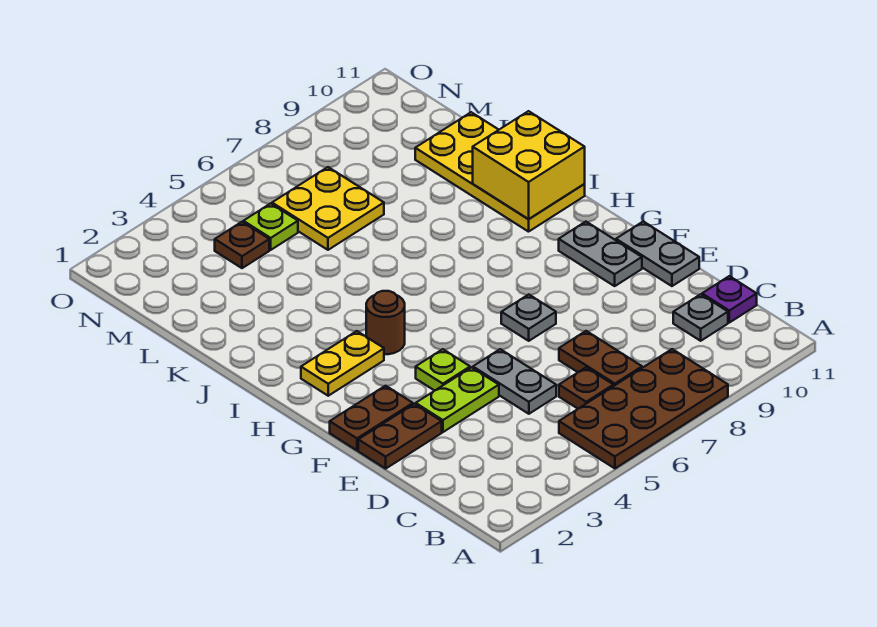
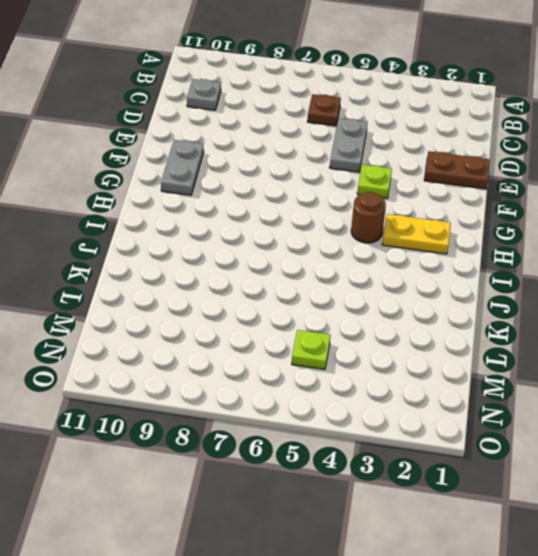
none -> brown 2x4 plate [559,349,728,468]
none -> brown 1x2 plate [559,331,642,386]
none -> purple 1x1 plate [702,276,757,323]

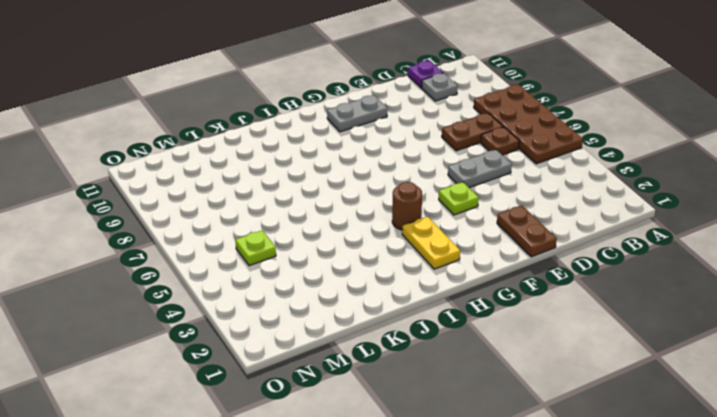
none -> lime 1x2 plate [416,367,499,432]
none -> grey 1x2 plate [616,222,699,286]
none -> brown 1x2 plate [330,386,413,450]

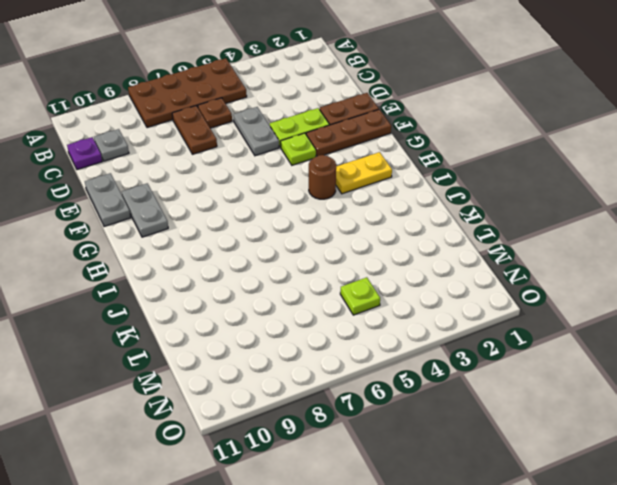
brown 1x3 plate [306,109,391,156] -> brown 1x2 plate [330,386,413,450]
none -> grey 1x1 plate [501,295,556,341]
none -> yellow 2x4 plate [415,112,585,232]
none -> yellow 2x2 plate [272,167,384,250]

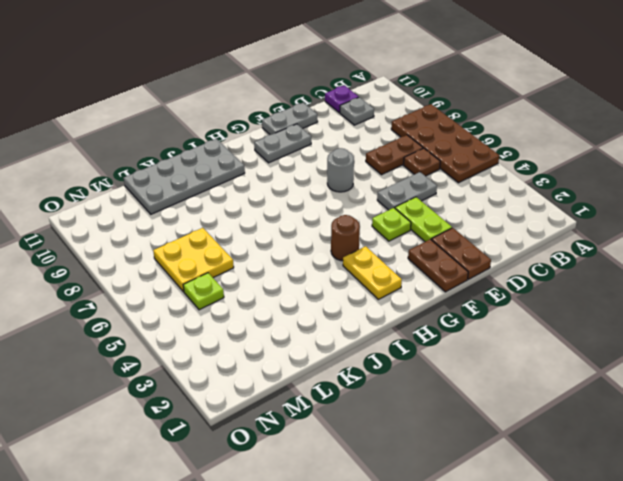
grey 1x1 round brick [327,148,354,192] -> grey 1x1 plate [501,295,556,341]
grey 2x4 plate [124,139,245,214] -> yellow 2x4 plate [415,112,585,232]
none -> brown 1x1 plate [215,222,269,268]
none -> yellow 2x2 brick [473,111,585,219]

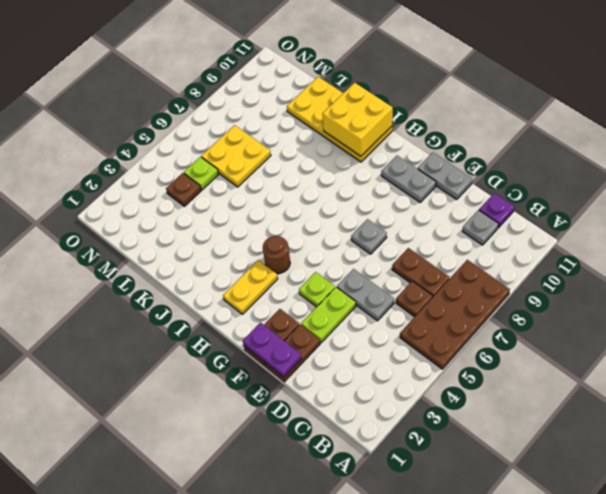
purple 1x2 plate [243,323,302,377] -> none

